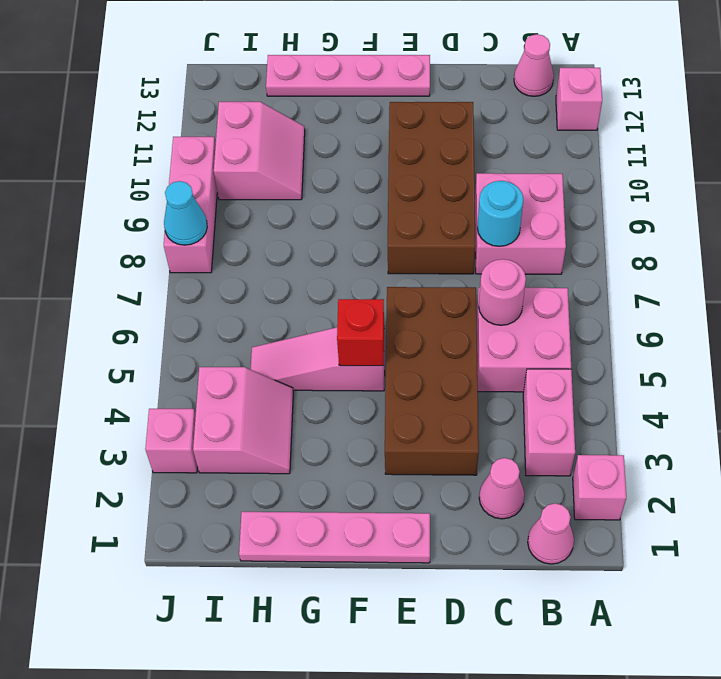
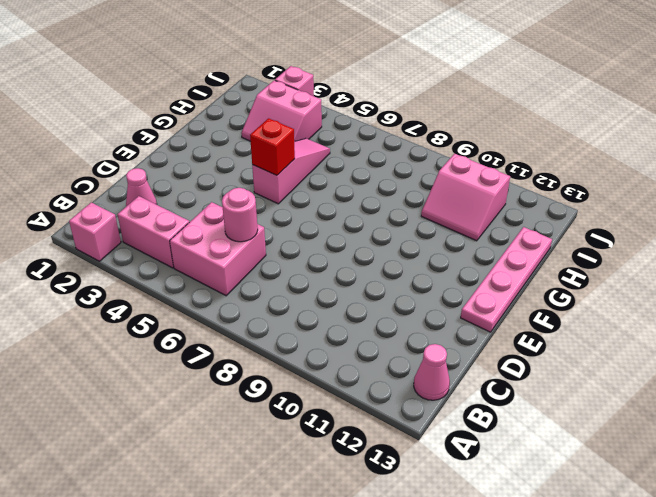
none -> pink 1x1 brick [556,68,602,130]
none -> pink 1x1 cone [528,503,574,564]
none -> pink 2x2 brick [475,173,566,274]

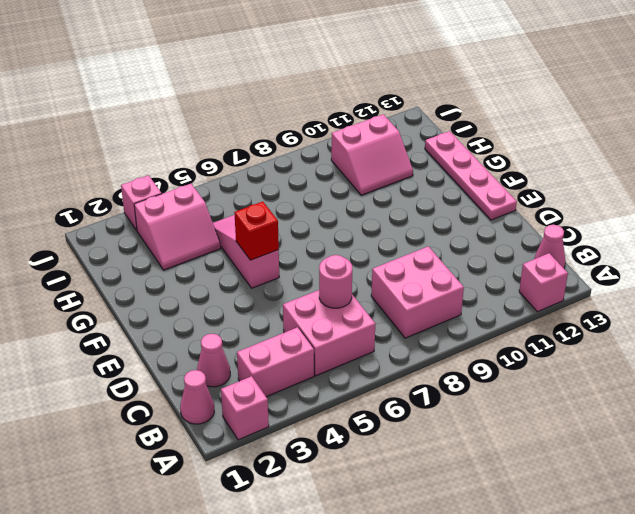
none -> brown 2x4 brick [385,287,479,475]
none -> brown 2x4 brick [388,102,476,274]
none -> pink 1x4 plate [239,512,430,563]

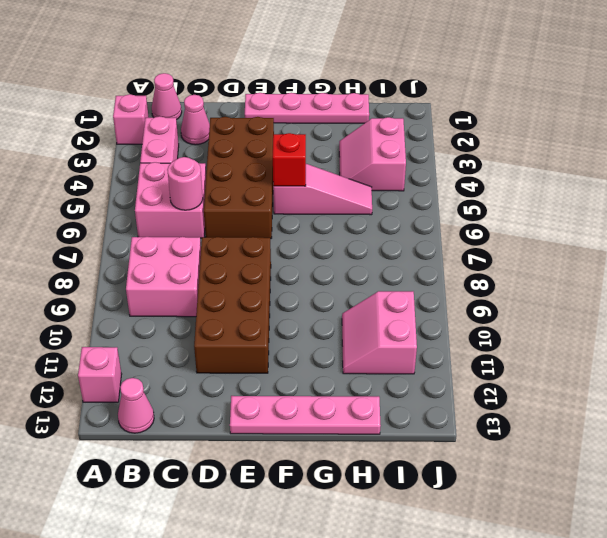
none -> pink 1x1 brick [145,409,198,473]
none -> pink 1x3 brick [164,137,217,273]
none -> cyan 1x1 round brick [477,181,523,246]

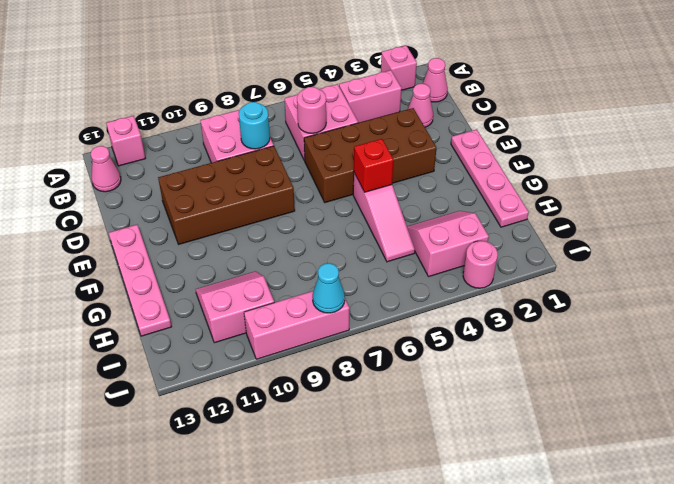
pink 1x1 round brick [463,241,498,288] -> pink 1x1 brick [145,409,198,473]

